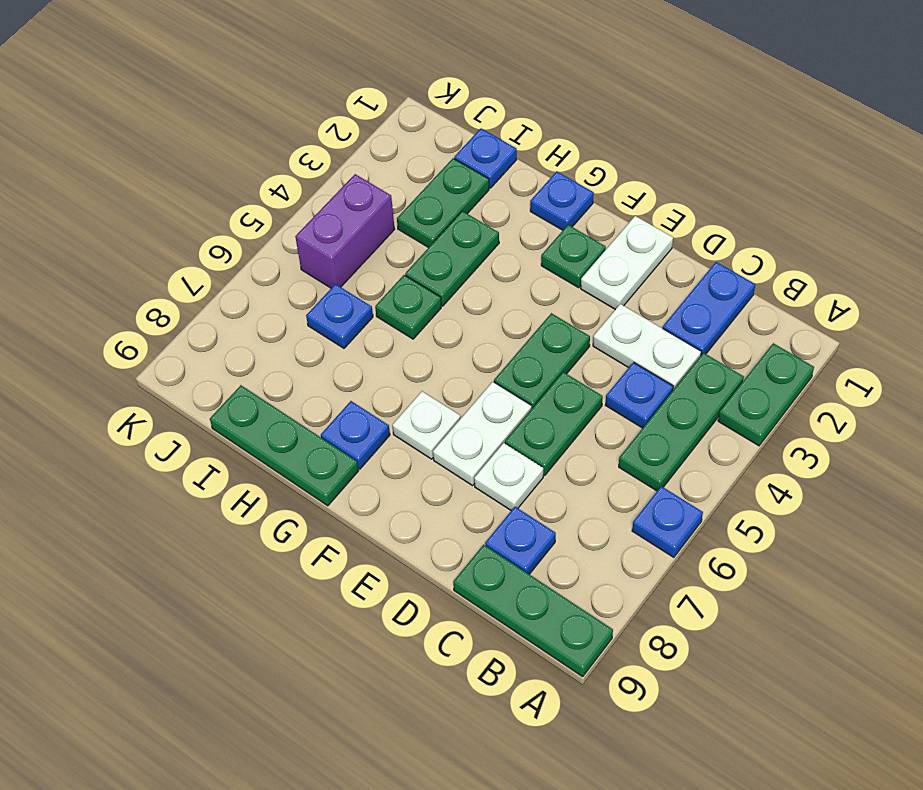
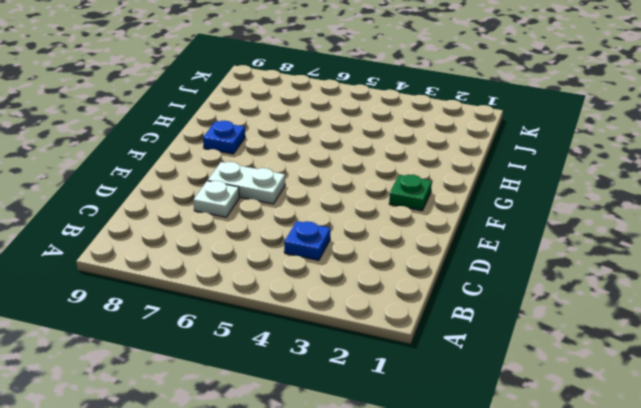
none -> green 1x2 plate [718,343,814,446]
none -> blue 1x1 plate [632,486,703,557]
none -> green 1x3 plate [453,545,613,677]

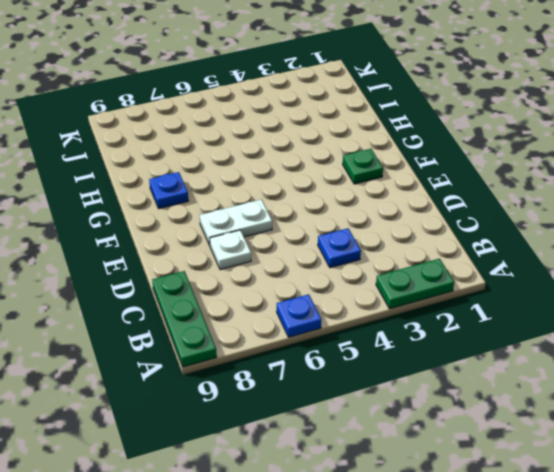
none -> green 1x3 plate [619,353,744,491]
none -> blue 1x2 plate [663,262,755,355]
none -> white 1x2 plate [593,304,701,390]

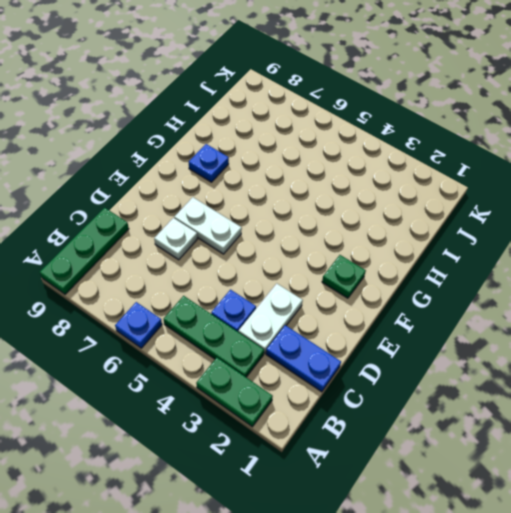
none -> blue 1x1 plate [485,507,556,574]
none -> green 1x2 plate [505,372,603,475]
none -> white 1x2 plate [581,216,673,309]

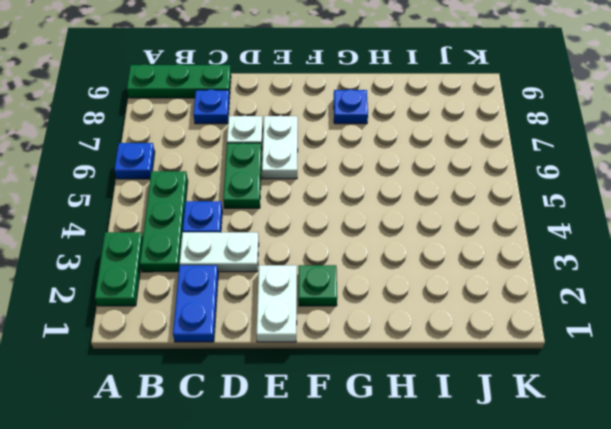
none -> green 1x2 plate [494,313,590,408]
none -> white 1x1 plate [392,391,461,459]
none -> blue 1x1 plate [530,171,594,230]

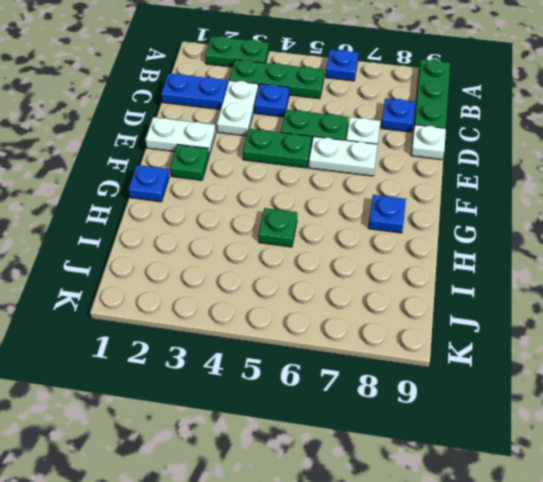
white 1x1 plate [411,125,446,160] -> white 1x1 plate moved to [392,391,461,459]
none -> green 1x3 plate [210,385,358,506]
none -> green 1x2 plate [405,211,499,306]
none -> blue 1x1 plate [454,128,517,188]

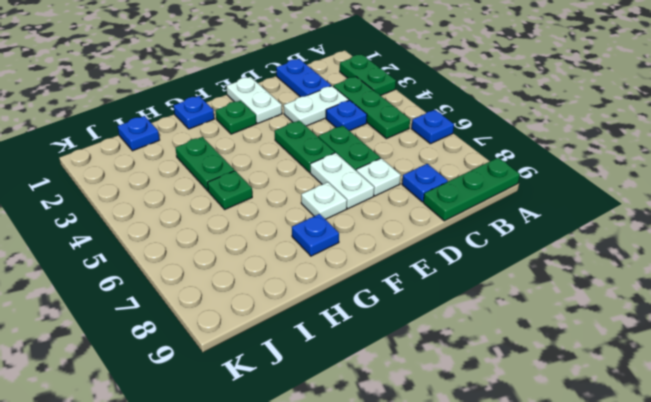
none -> green 1x3 plate [210,385,358,506]
none -> green 1x2 plate [397,158,489,248]
none -> blue 1x1 plate [306,284,373,348]

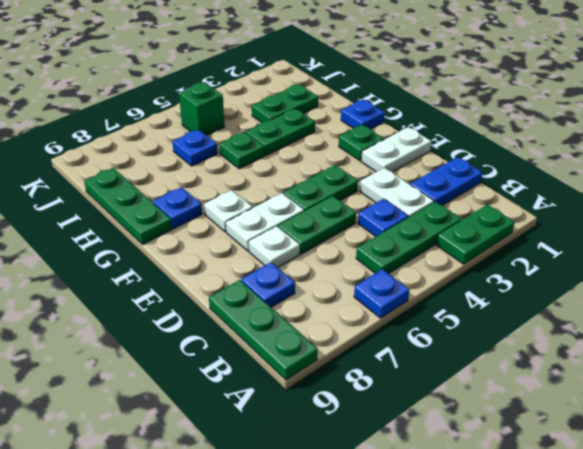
green 1x1 brick [179,82,225,135] -> purple 1x2 brick [295,174,395,288]
none -> blue 1x1 plate [454,128,517,188]

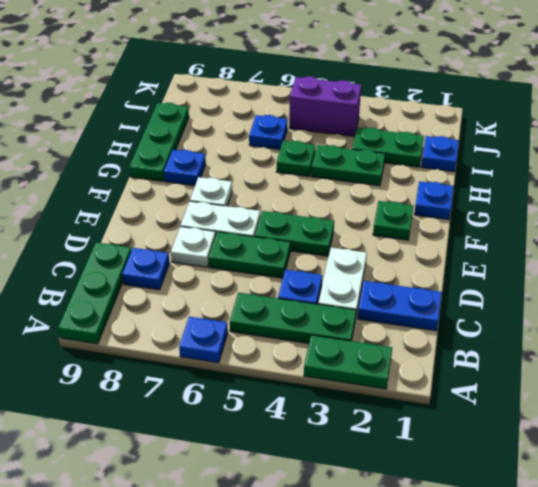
none -> white 1x2 plate [581,216,673,309]

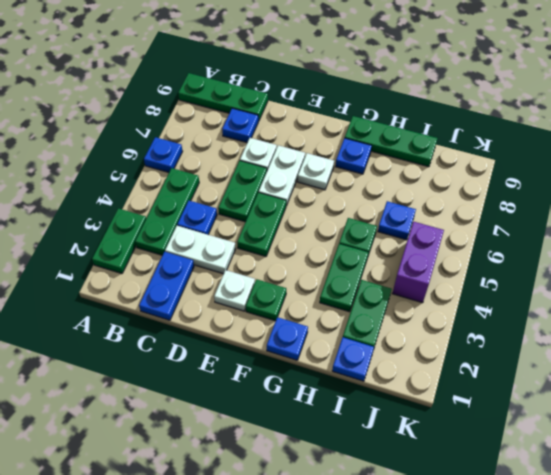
white 1x1 plate [214,270,255,311] -> white 1x2 plate [581,216,673,309]

